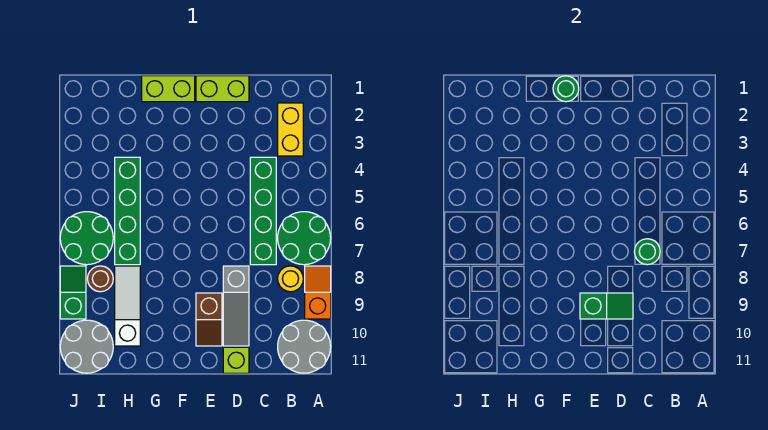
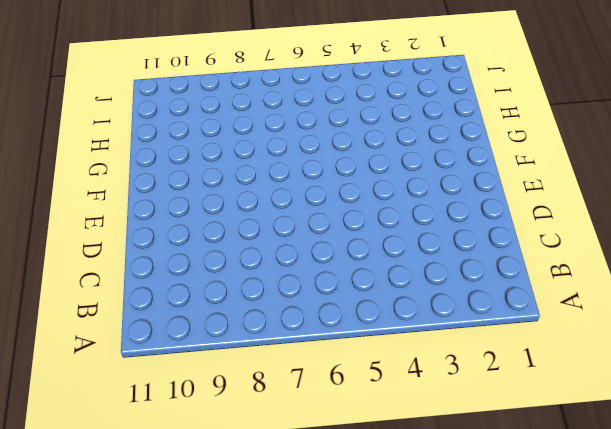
none -> green 2x2 round brick [278,212,331,265]
none -> orange 1x2 slope [305,266,331,319]
none -> grey 2x2 round brick [278,320,331,373]

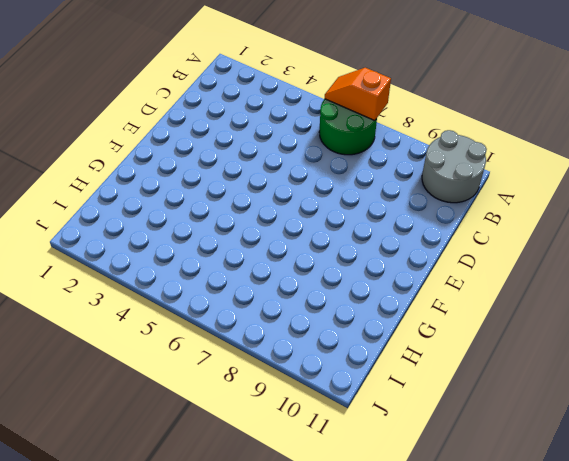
orange 1x2 slope [325,68,391,121] -> orange 1x2 slope moved to [305,266,331,319]
none -> yellow 1x2 brick [278,103,303,156]
none -> yellow 1x1 round brick [278,266,303,292]
none -> green 1x4 brick [250,157,276,265]

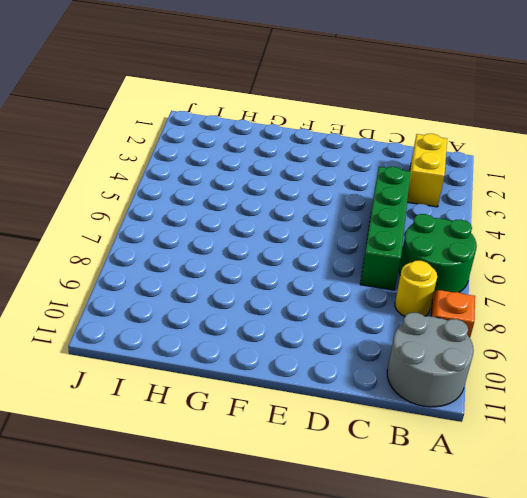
none -> lime 1x2 brick [196,76,249,102]
none -> grey 1x3 slope [223,266,249,346]
none -> lime 1x1 brick [223,347,249,373]

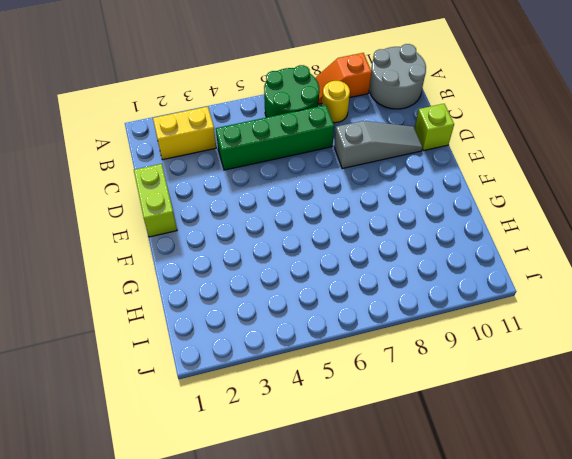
none -> brown 1x2 slope [196,293,222,346]
none -> lime 1x2 brick [142,76,195,102]
none -> green 1x4 brick [115,157,140,265]

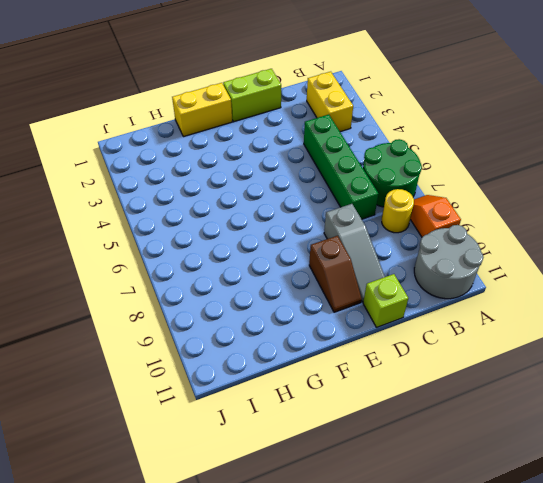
yellow 1x2 brick [172,83,232,137] -> lime 1x2 brick [142,76,195,102]
none -> green 1x4 brick [115,157,140,265]
none -> white 1x3 slope [115,266,140,346]
none -> green 2x2 round brick [60,212,113,265]

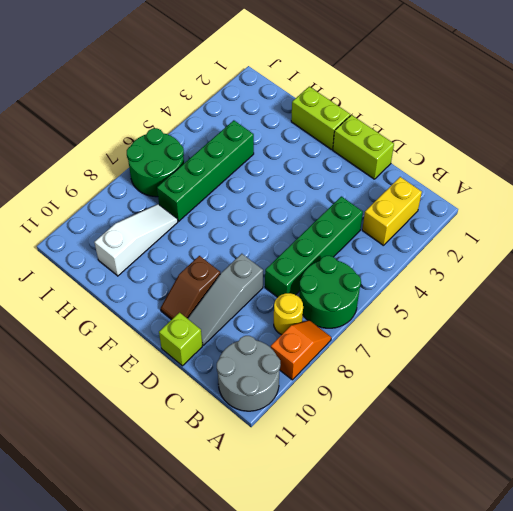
none -> brown 1x1 round brick [88,266,113,292]
none -> grey 2x2 round brick [60,320,113,373]
none -> green 1x2 slope [60,266,86,319]

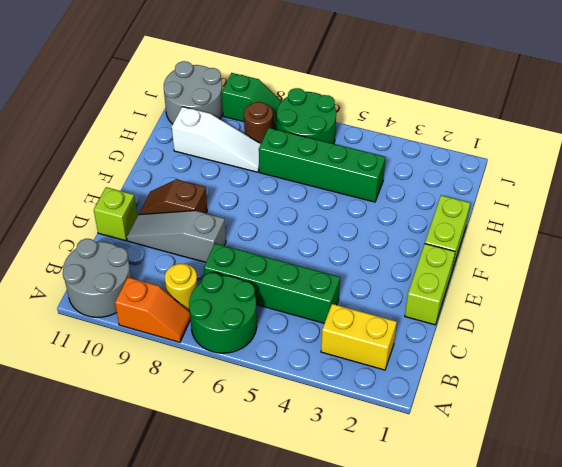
none -> green 1x1 round brick [634,239,660,265]
none -> green 1x2 slope [580,293,633,319]
none -> green 1x1 round brick [553,76,579,102]

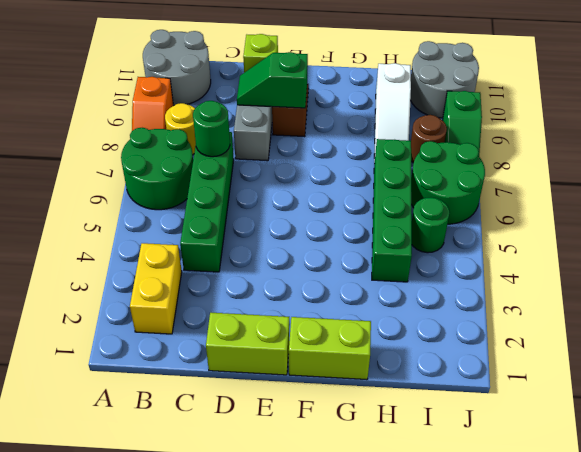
green 1x1 round brick [412,198,449,253] -> green 1x1 round brick moved to [553,76,579,102]

